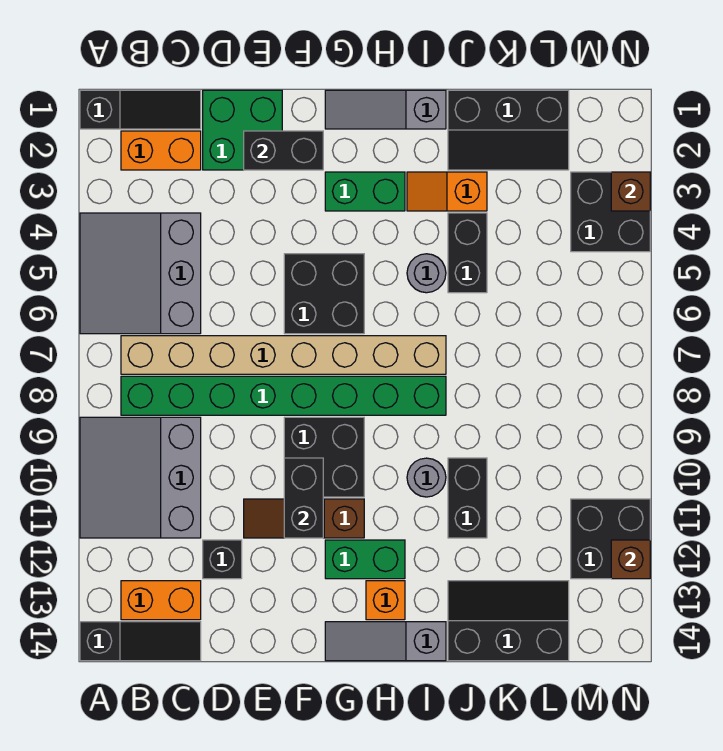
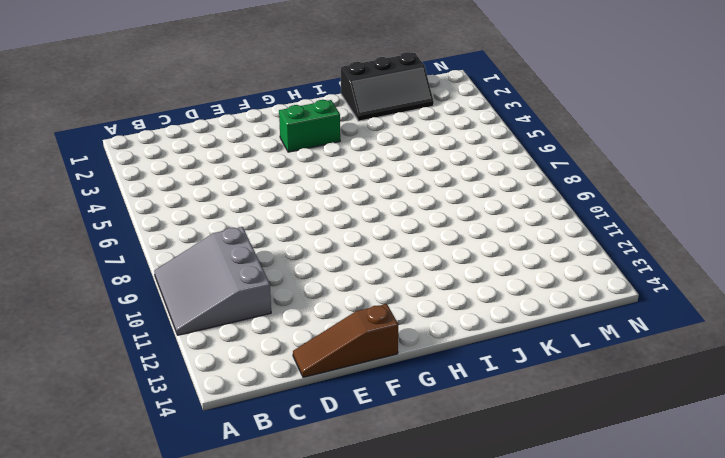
brown 1x3 slope [293,304,398,377] -> brown 1x3 slope moved to [244,499,364,538]
none -> black 1x3 slope [80,90,201,129]
none -> grey 3x3 slope [80,213,201,334]
none -> black 1x3 slope [80,622,201,661]
none -> orange 1x2 brick [121,131,201,170]

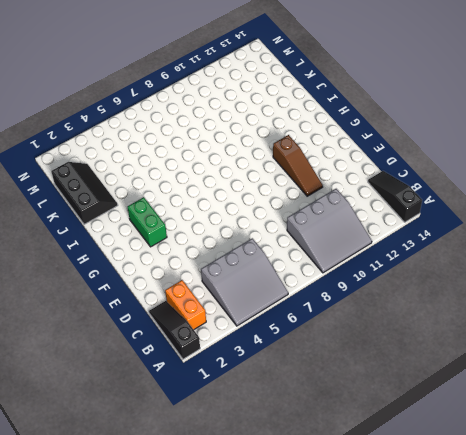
none -> tan 1x8 brick [121,336,446,374]
none -> green 1x8 brick [121,376,446,415]
none -> orange 1x2 brick [121,581,201,620]
none -> green 2x2 brick [203,90,282,170]

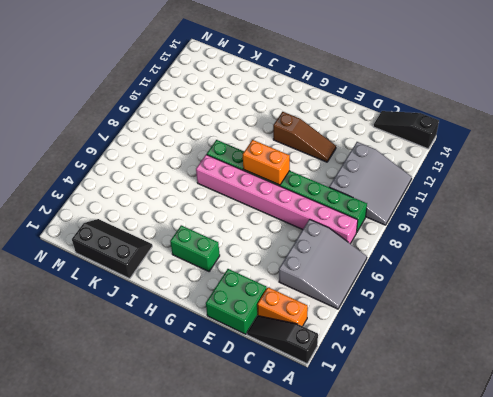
pink 1x8 brick [196,155,358,244] -> tan 1x8 brick [121,336,446,374]
orange 1x2 brick [243,140,290,185] -> orange 1x2 brick moved to [121,581,201,620]
none -> black 1x1 brick [203,540,242,579]
none -> black 2x2 brick [284,254,364,334]
none -> black 2x2 brick [284,417,364,497]
none -> grey 1x3 slope [325,90,446,129]

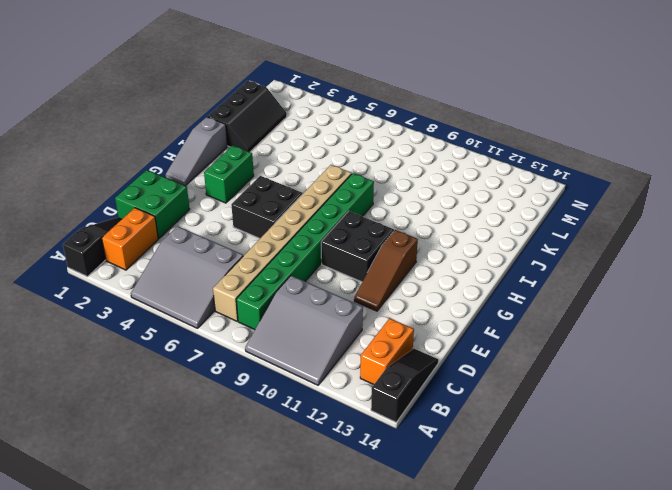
none -> black 1x1 brick [203,540,242,579]
none -> green 1x2 brick [325,540,405,579]
none -> grey 1x3 slope [325,622,446,661]
none -> orange 1x1 brick [366,581,405,620]

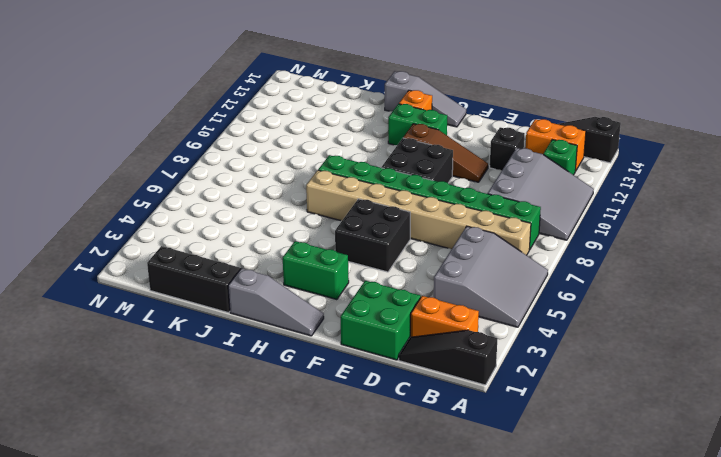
green 1x1 brick [543,140,577,175] -> none
none -> orange 1x2 slope [407,172,487,211]
none -> grey 1x1 round brick [407,254,446,293]
none -> grey 1x1 round brick [407,458,446,497]
none -> black 1x2 brick [448,213,487,293]

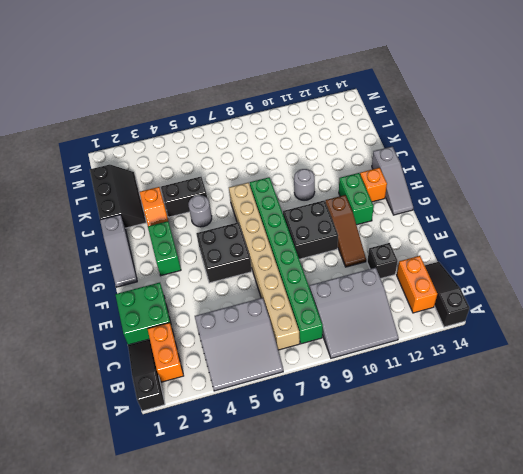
none -> black 1x2 brick [448,458,487,538]
none -> black 2x3 slope [448,581,569,661]
none -> black 2x2 brick [571,172,650,252]
none -> black 2x2 brick [571,499,650,579]

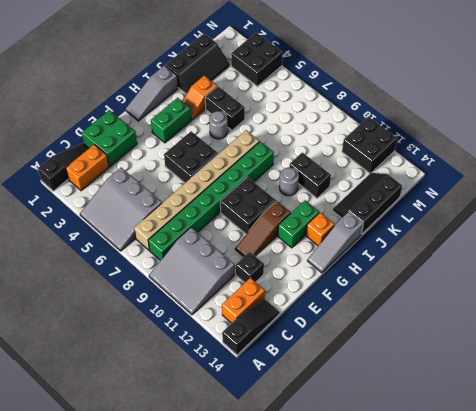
none -> black 1x2 brick [244,131,323,170]
none -> black 1x2 brick [284,458,323,538]
none -> brown 1x1 brick [611,172,650,211]
none -> brown 1x1 brick [611,540,650,579]

